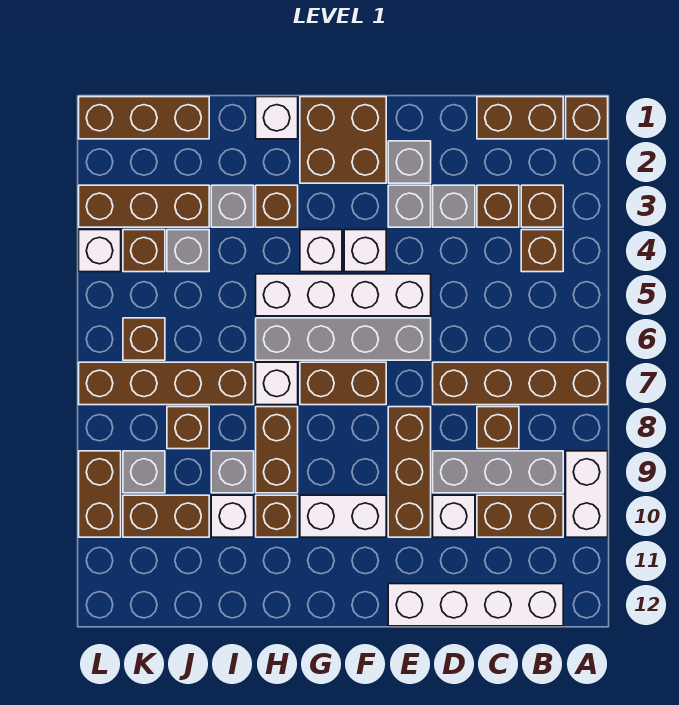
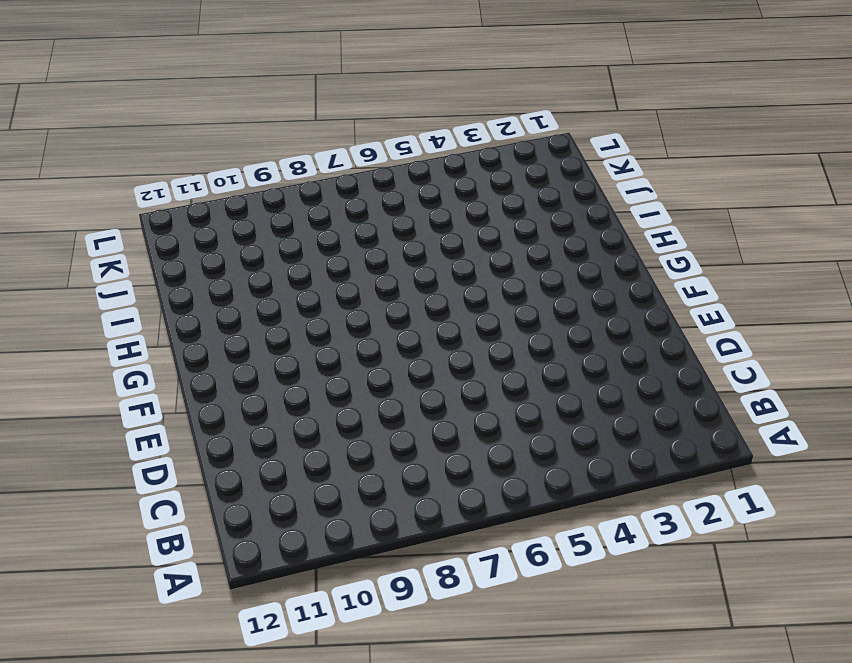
none -> brown 1x1 brick [566,97,608,139]
none -> brown 1x4 brick [433,362,608,405]
none -> white 1x2 brick [566,451,608,537]
none -> brown 1x2 brick [477,97,563,139]

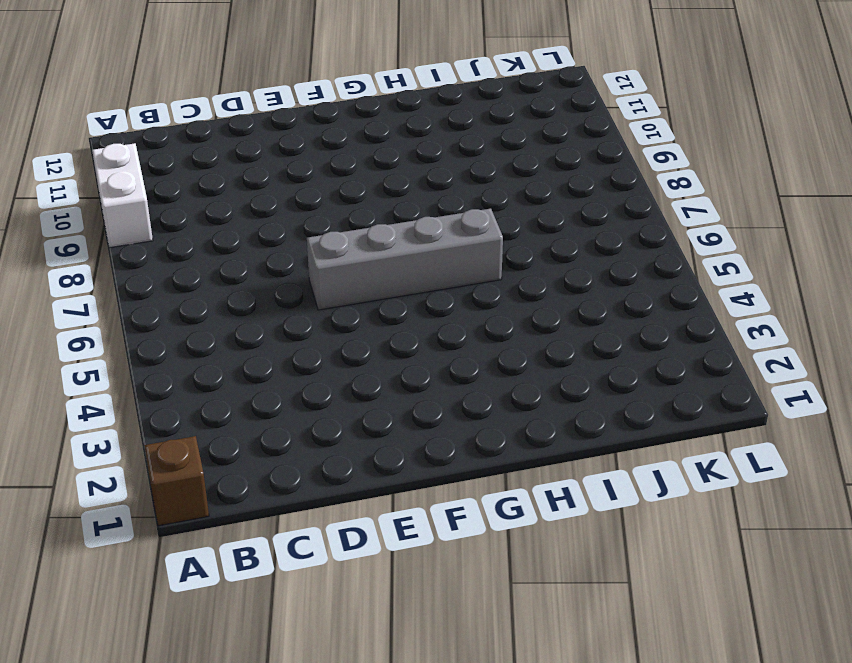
none -> brown 1x4 brick [433,362,608,405]
none -> brown 1x2 brick [477,97,563,139]
none -> brown 1x1 brick [521,185,563,227]
none -> brown 1x1 brick [521,230,563,272]

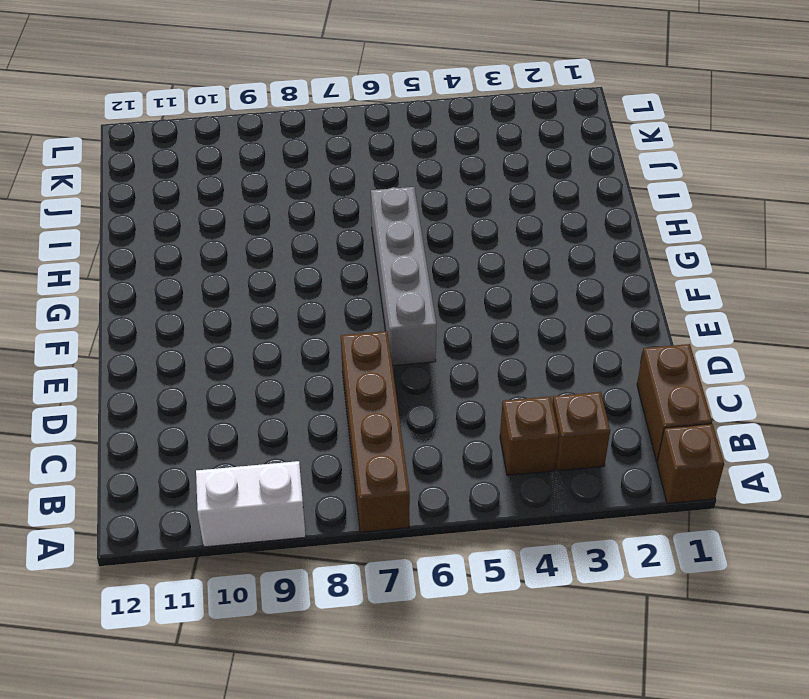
none -> grey 1x3 brick [433,451,563,493]
none -> brown 1x2 brick [477,495,563,537]
none -> white 1x4 brick [388,584,563,626]
none -> brown 1x1 brick [477,185,519,227]

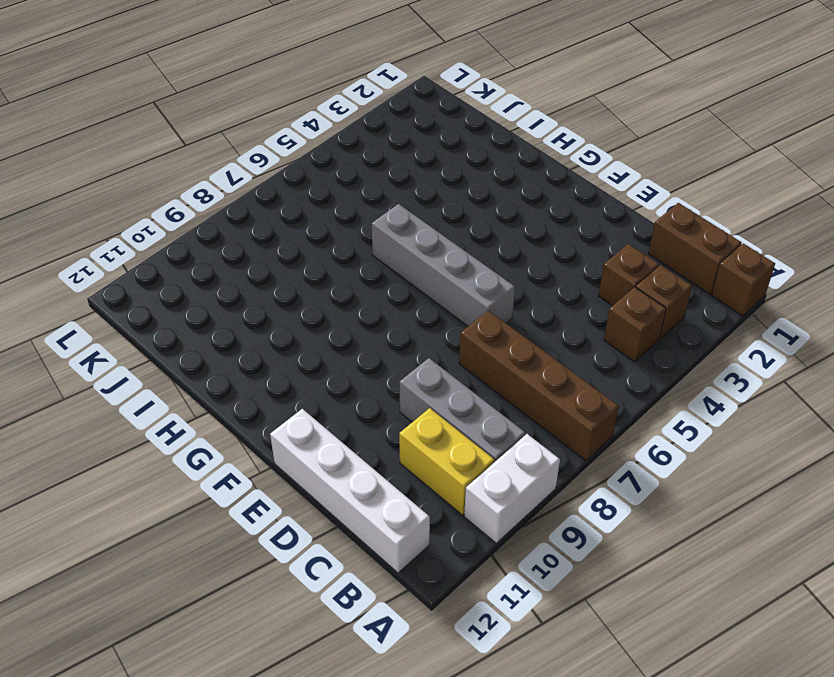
yellow 1x2 brick [399,408,494,515] -> brown 1x2 brick [477,495,563,537]
none -> brown 1x1 brick [477,407,519,449]
none -> grey 1x1 brick [433,185,475,227]
none -> white 1x1 brick [433,495,475,537]
none -> grey 1x1 brick [388,141,431,183]

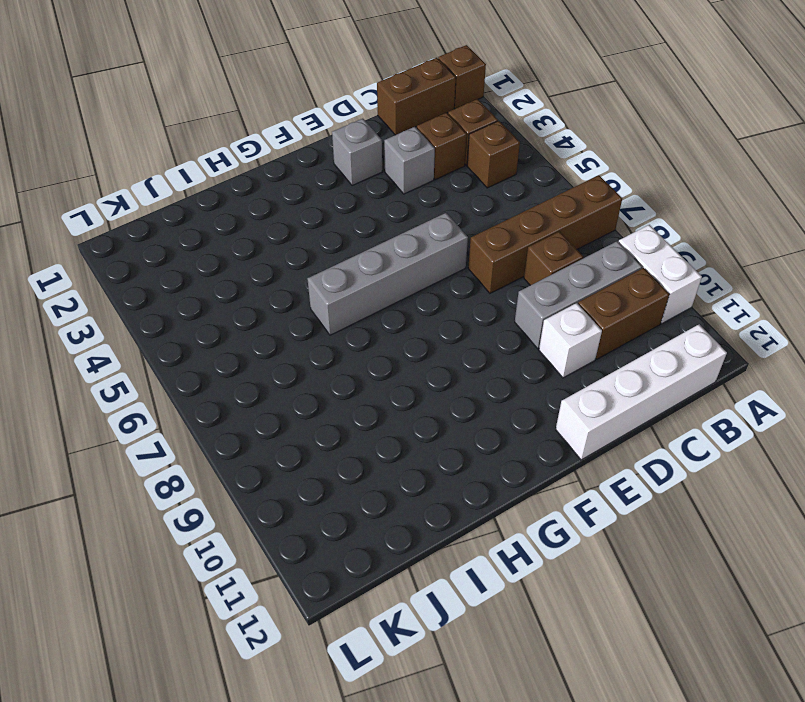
none -> grey 1x1 brick [388,185,431,227]
none -> white 1x4 brick [256,274,431,316]
none -> brown 1x3 brick [388,407,431,537]
none -> brown 2x2 brick [300,97,386,183]

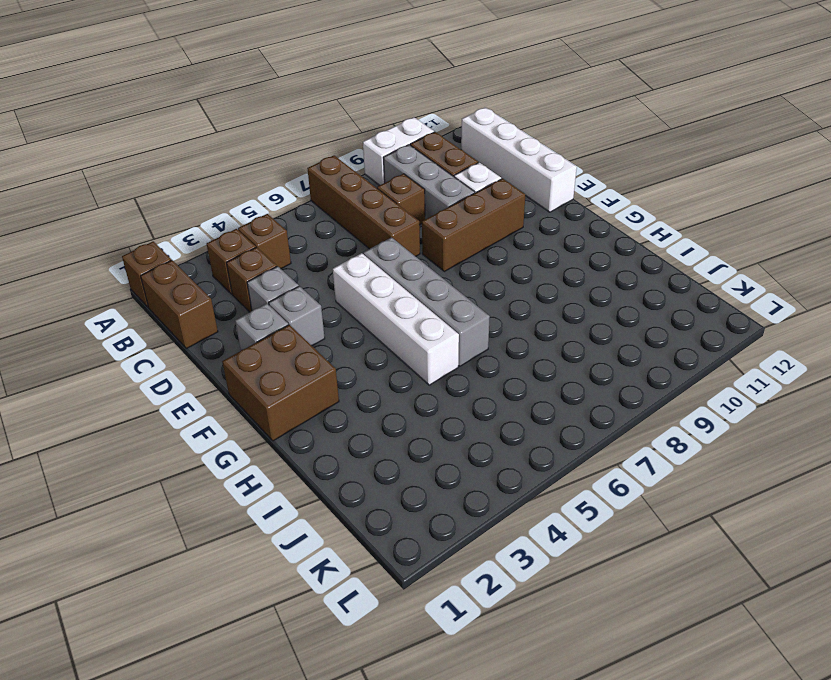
none -> white 1x1 brick [344,230,386,272]
none -> brown 1x2 brick [300,362,386,405]
none -> white 1x2 brick [300,495,386,537]
none -> white 1x1 brick [300,230,342,272]

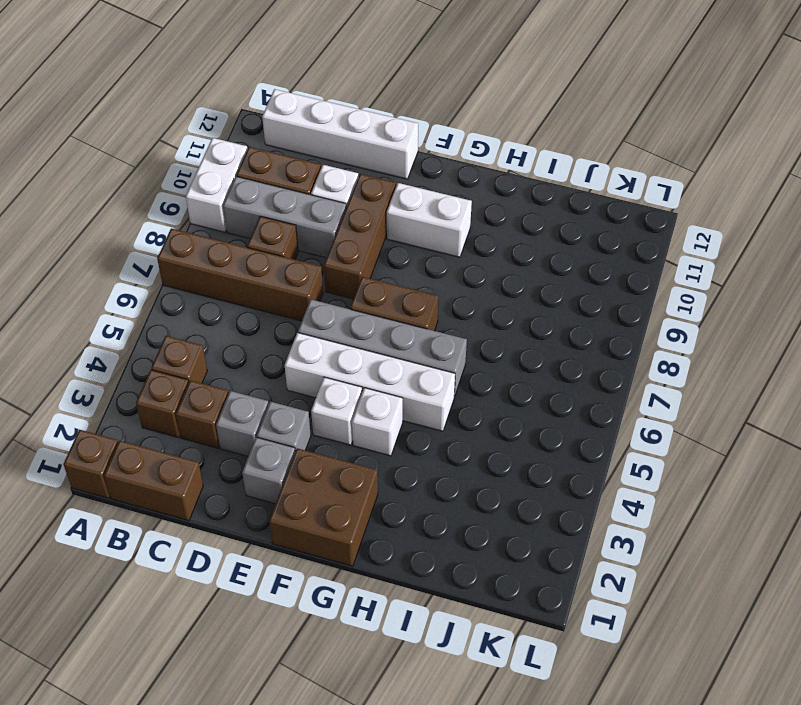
none -> white 1x1 brick [256,97,298,139]
none -> brown 1x1 brick [256,185,298,227]
none -> white 1x1 brick [256,362,298,405]
none -> brown 1x2 brick [256,407,298,493]

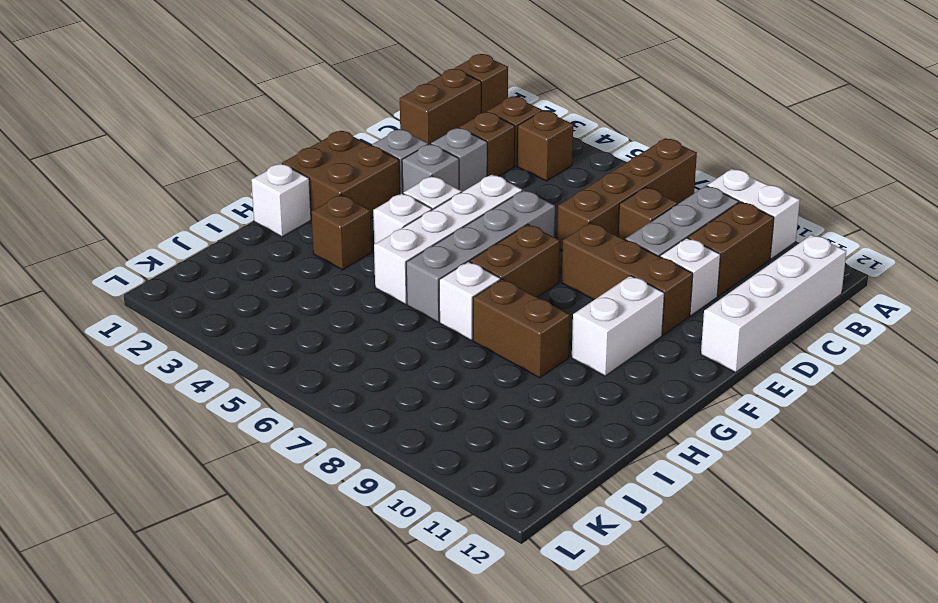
none -> brown 1x1 brick [256,495,298,537]
none -> grey 1x1 brick [211,185,254,227]
none -> brown 1x4 brick [79,362,254,405]
none -> grey 1x1 brick [211,451,254,493]

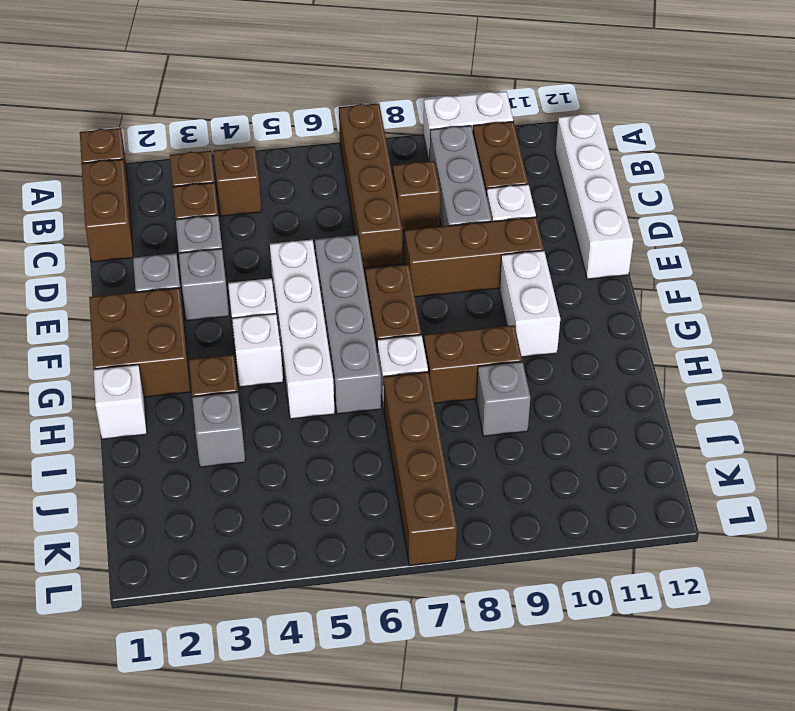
none -> brown 1x1 brick [256,495,298,537]
none -> white 1x1 brick [211,495,254,537]
none -> brown 1x3 brick [79,97,209,139]
none -> brown 1x3 brick [79,185,209,227]

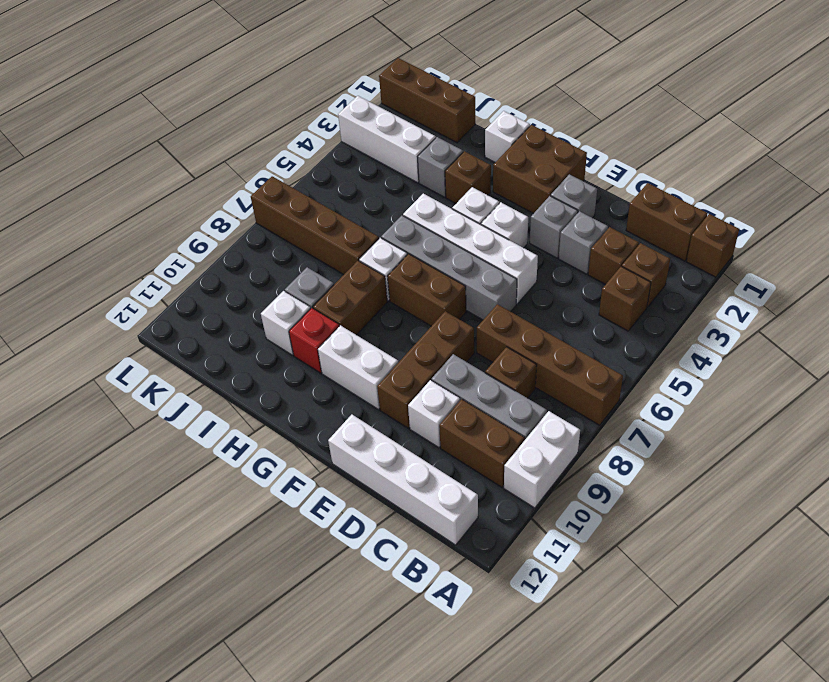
red 1x1 brick [289,308,339,373] -> brown 1x1 brick [256,495,298,537]
white 1x3 brick [338,96,436,183] -> brown 1x3 brick [79,185,209,227]
none -> grey 1x1 brick [167,230,209,272]
none -> brown 1x1 brick [167,407,209,449]
none -> brown 1x2 brick [123,495,209,537]
none -> brown 1x1 brick [123,230,165,272]

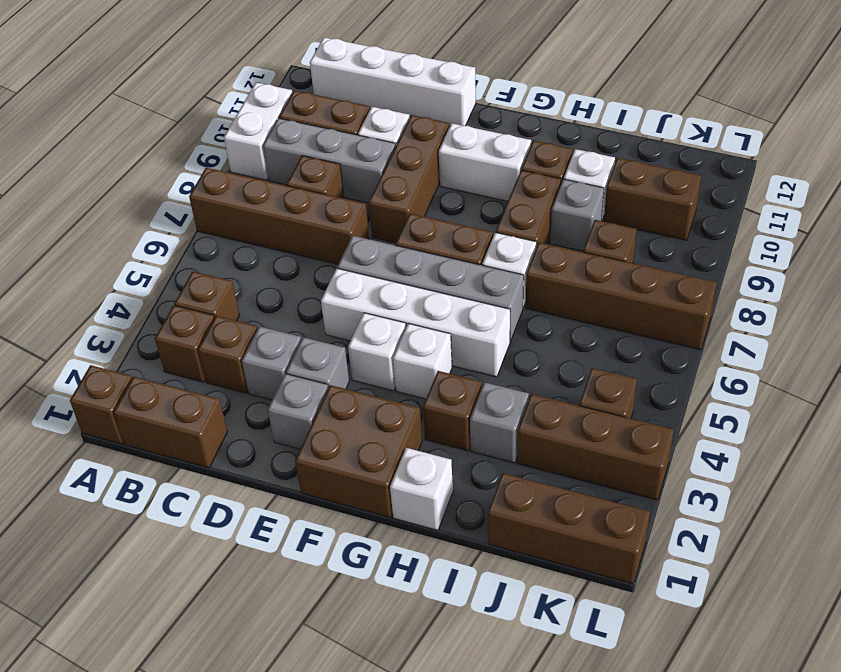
none -> grey 1x1 brick [167,230,209,272]
none -> brown 1x1 brick [123,318,165,360]
none -> grey 1x1 brick [123,451,165,493]
none -> white 1x1 brick [79,230,121,272]

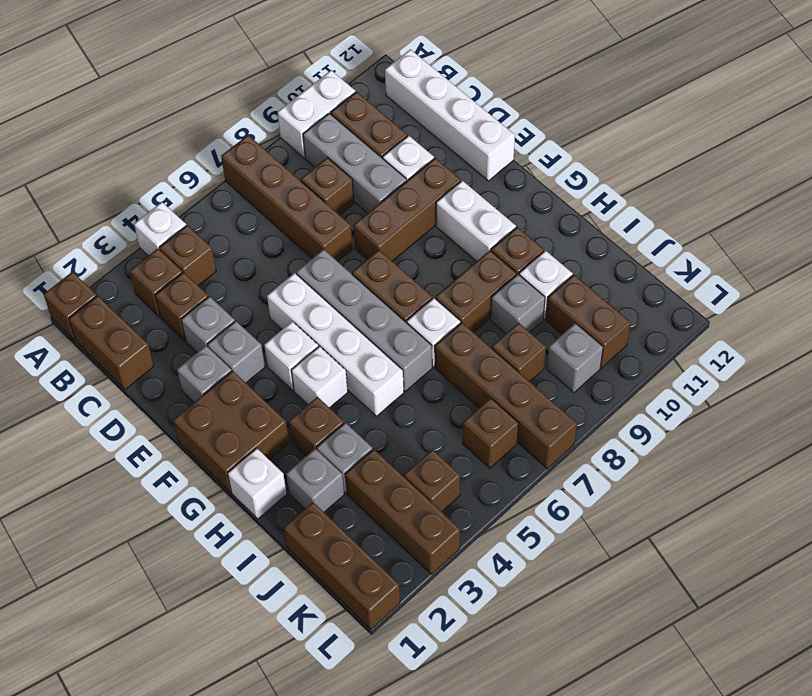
white 1x1 brick [134,202,186,256] -> white 1x1 brick moved to [79,230,121,272]
grey 1x1 brick [286,449,344,512] -> grey 1x1 brick moved to [167,230,209,272]
none -> brown 1x2 brick [79,451,121,537]

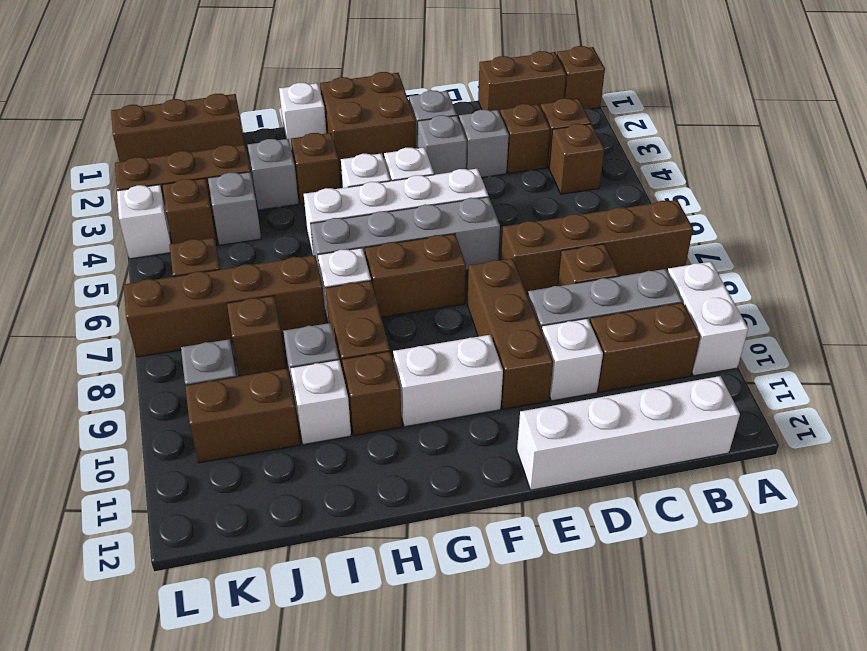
none -> brown 1x2 brick [79,451,121,537]

